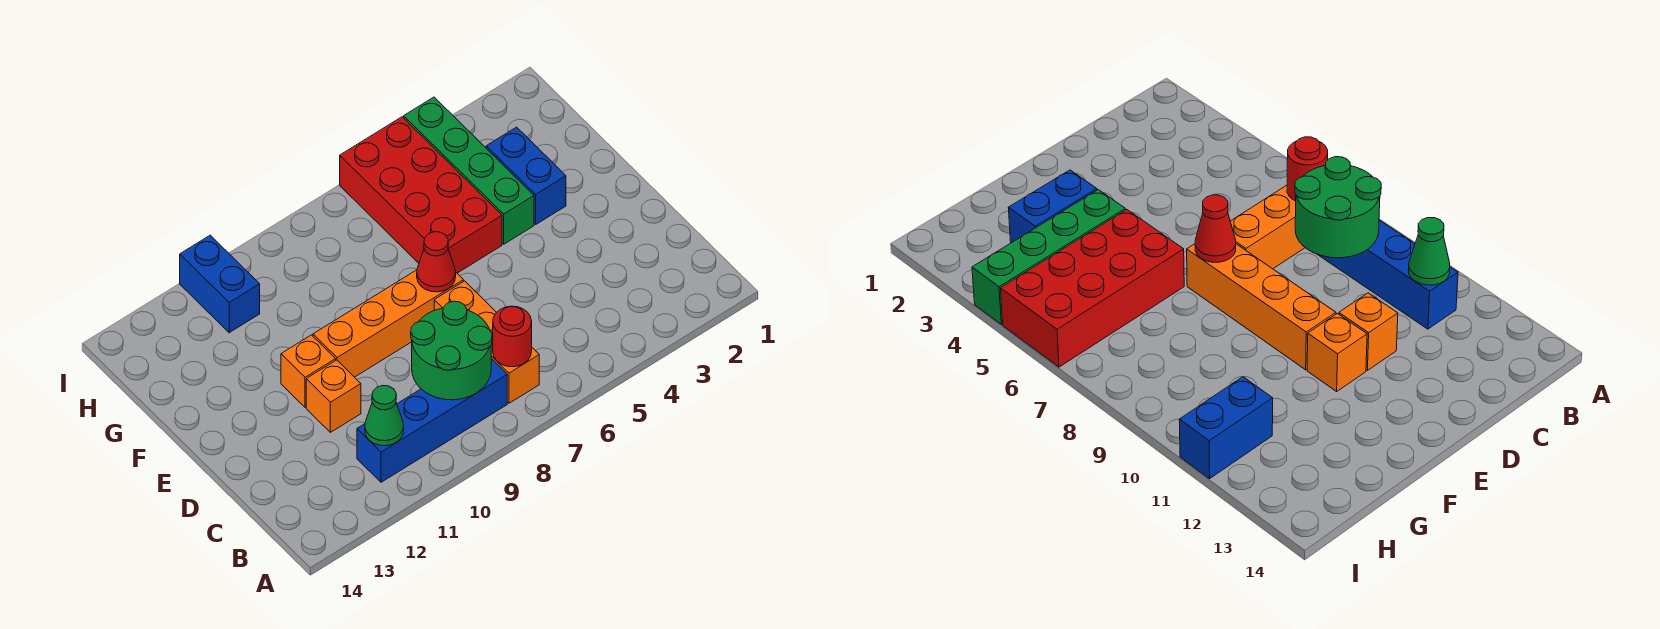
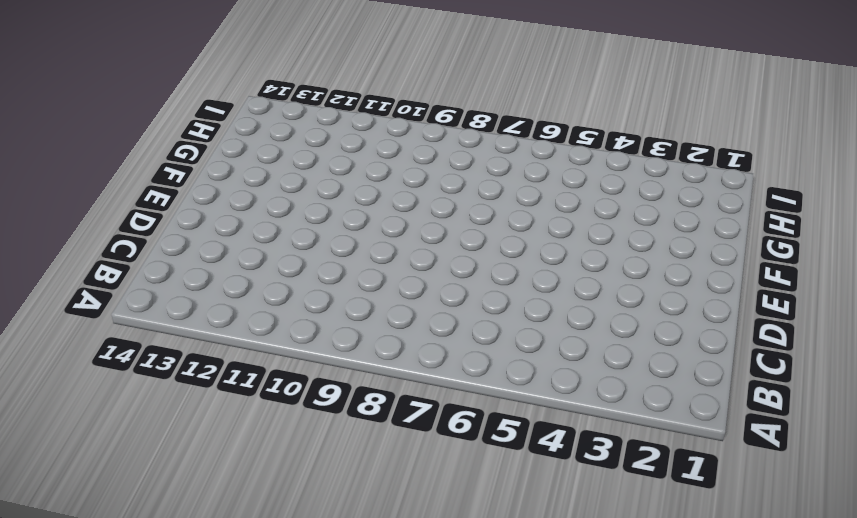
none -> orange 1x3 brick [434,281,539,403]
none -> blue 1x4 brick [357,359,507,482]
none -> orange 1x1 brick [306,360,361,432]

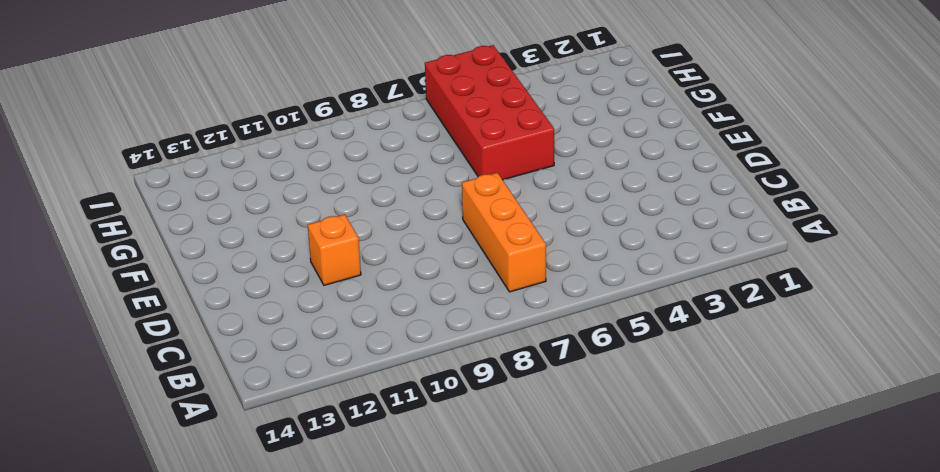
none -> blue 1x4 brick [357,359,507,482]
none -> orange 1x4 brick [313,270,463,377]
none -> orange 1x1 brick [281,335,336,407]

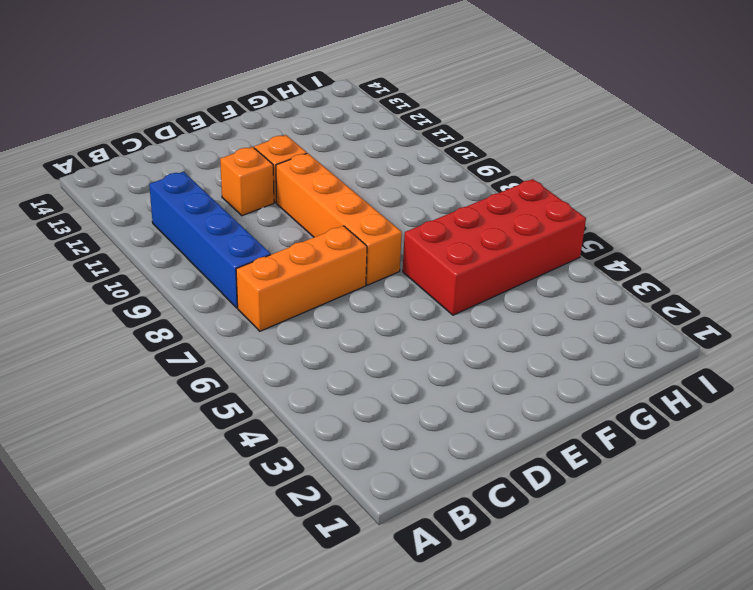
none -> blue 1x2 brick [486,127,566,224]
none -> green 1x4 brick [404,97,534,244]
none -> blue 1x2 brick [180,235,260,333]

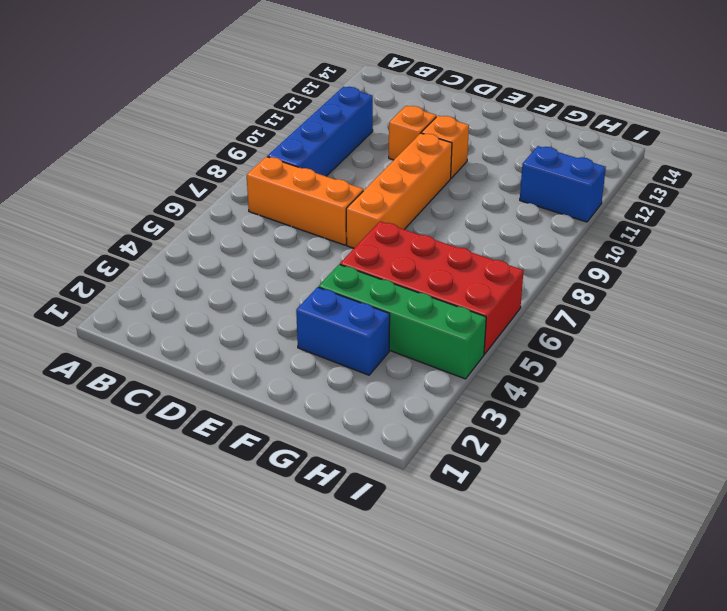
none -> red 1x1 round brick [492,306,532,367]
none -> green 2x2 round brick [411,301,492,400]
none -> green 1x1 cone [365,386,404,446]

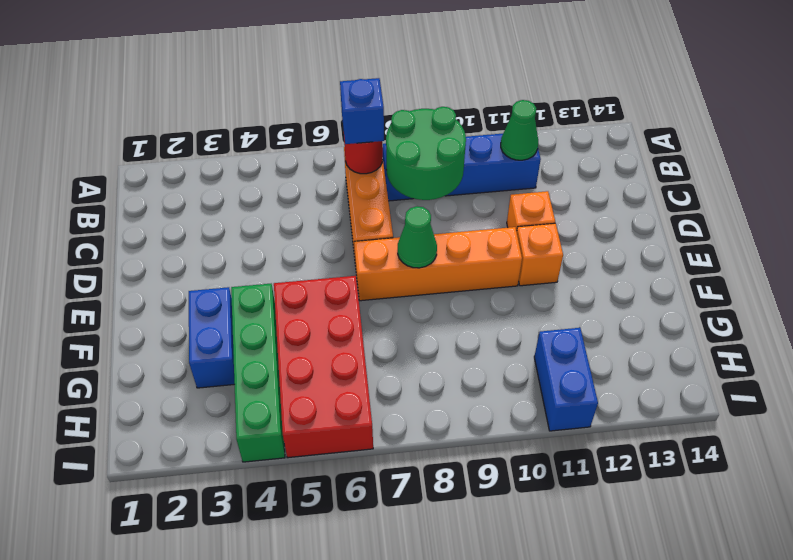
blue 1x1 brick [340,78,384,144] -> none
green 1x1 cone [398,206,437,268] -> none
none -> red 1x1 cone [417,232,456,292]

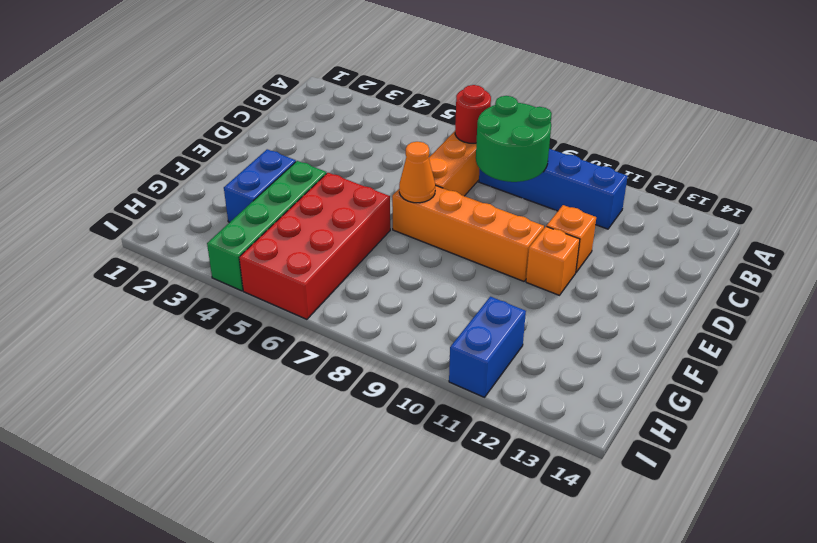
orange 1x1 cone [399,142,435,203] -> red 1x1 cone [417,232,456,292]
none -> green 1x1 cone [365,386,404,446]

